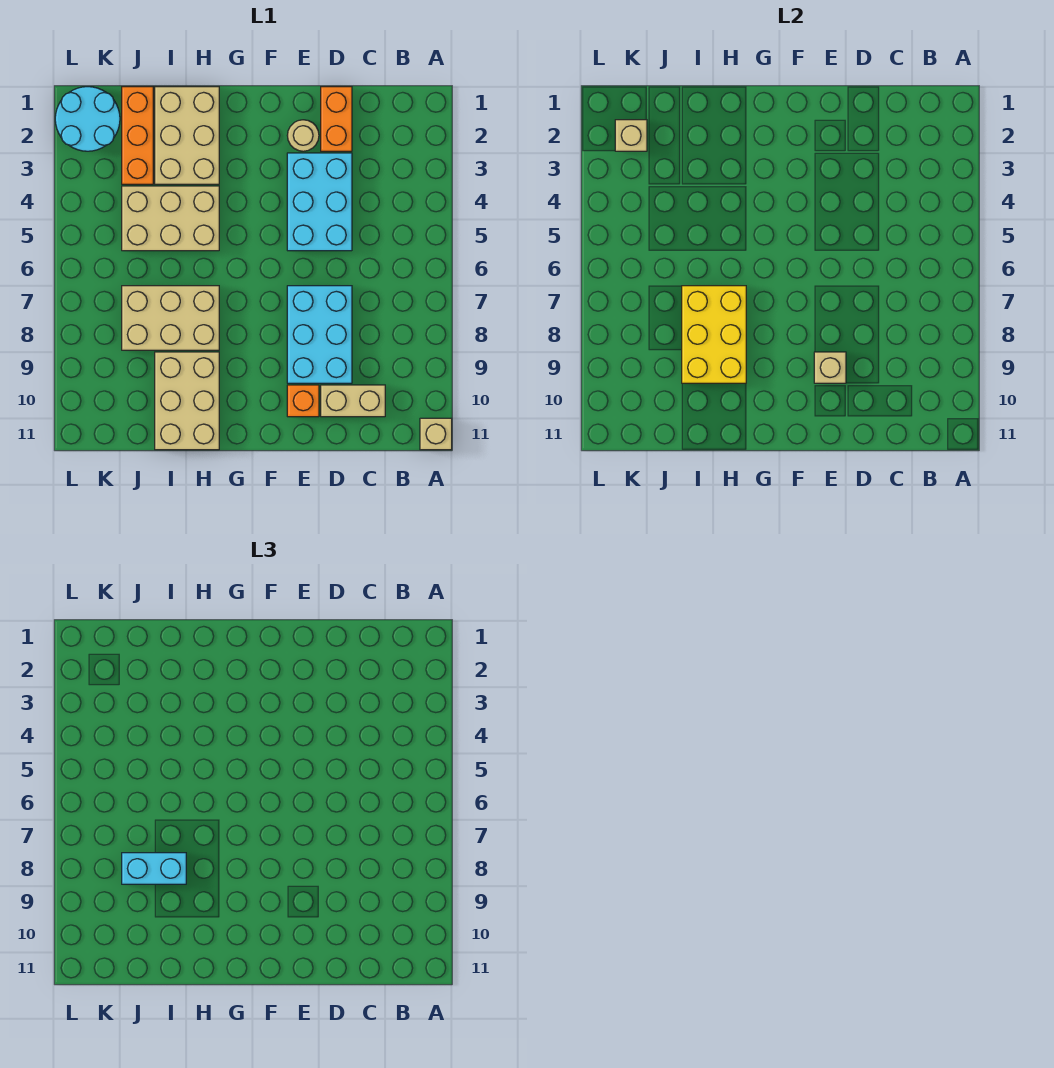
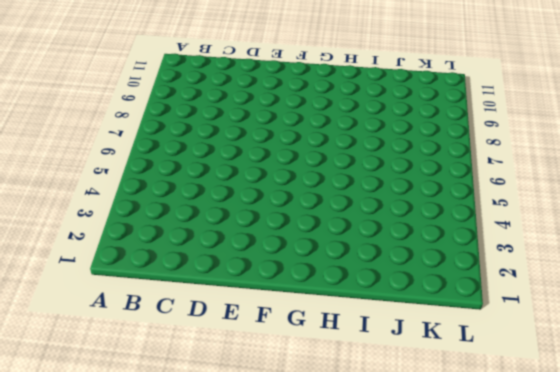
none -> tan 1x1 brick [420,418,452,450]
none -> tan 1x2 brick [321,385,385,417]
none -> orange 1x2 brick [321,87,352,151]

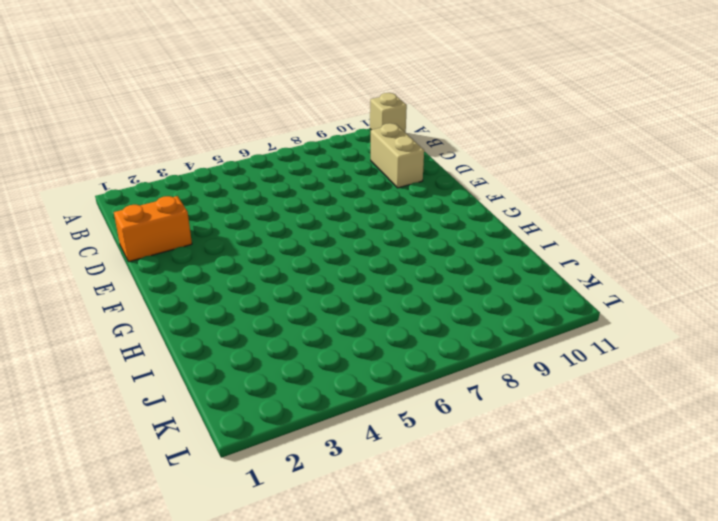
none -> cyan 2x3 brick [287,153,352,251]
none -> cyan 2x3 brick [287,286,352,383]
none -> tan 1x1 round brick [287,120,319,151]

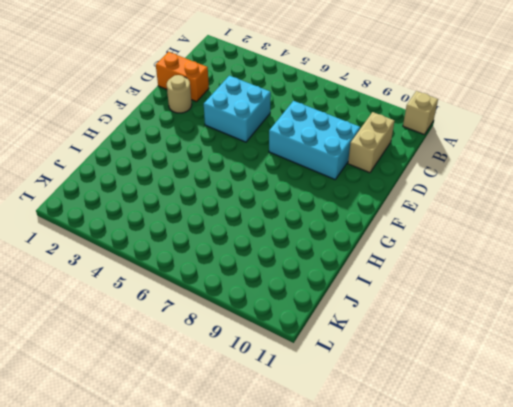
cyan 2x2 brick [204,76,271,142] -> cyan 2x3 brick [287,153,352,251]
none -> orange 1x1 brick [287,385,319,417]
none -> tan 2x3 brick [155,87,219,184]
none -> tan 2x3 brick [122,186,219,251]

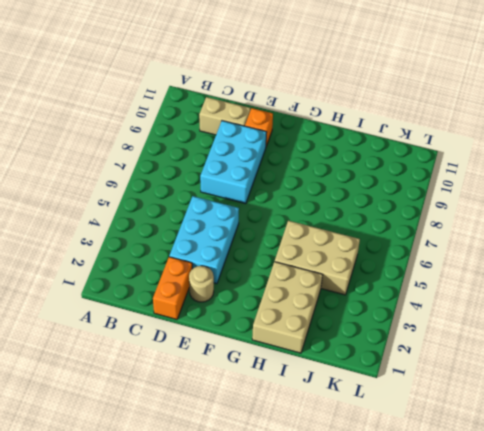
none -> tan 1x1 brick [420,418,452,450]
none -> tan 2x3 brick [122,286,219,350]
none -> tan 2x3 brick [155,352,219,450]

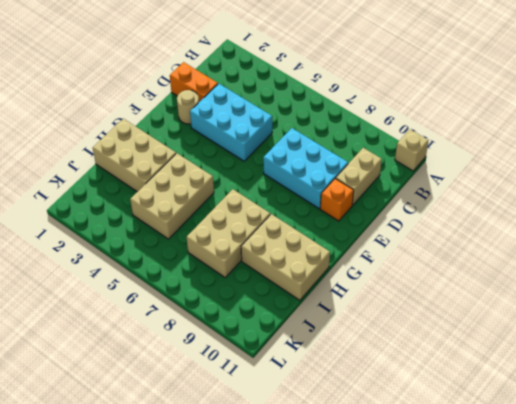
none -> orange 1x3 brick [122,87,153,184]
none -> cyan 2x2 round brick [55,87,120,151]
none -> tan 1x1 brick [814,352,846,383]

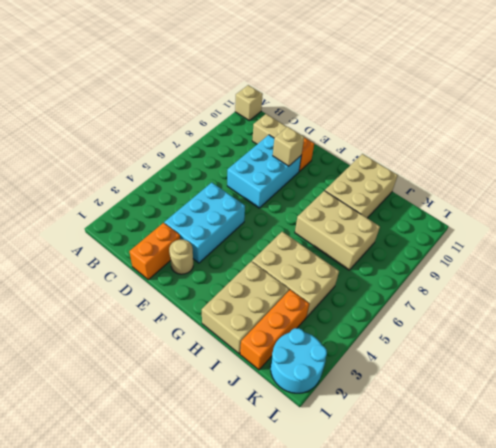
none -> yellow 2x3 brick [682,286,746,383]
none -> tan 1x1 brick [615,120,647,151]
none -> cyan 1x2 brick [122,853,186,884]

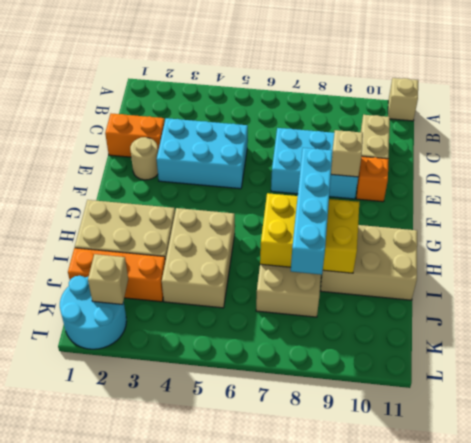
cyan 1x4 brick [291,148,333,275] -> cyan 1x2 brick [122,853,186,884]

